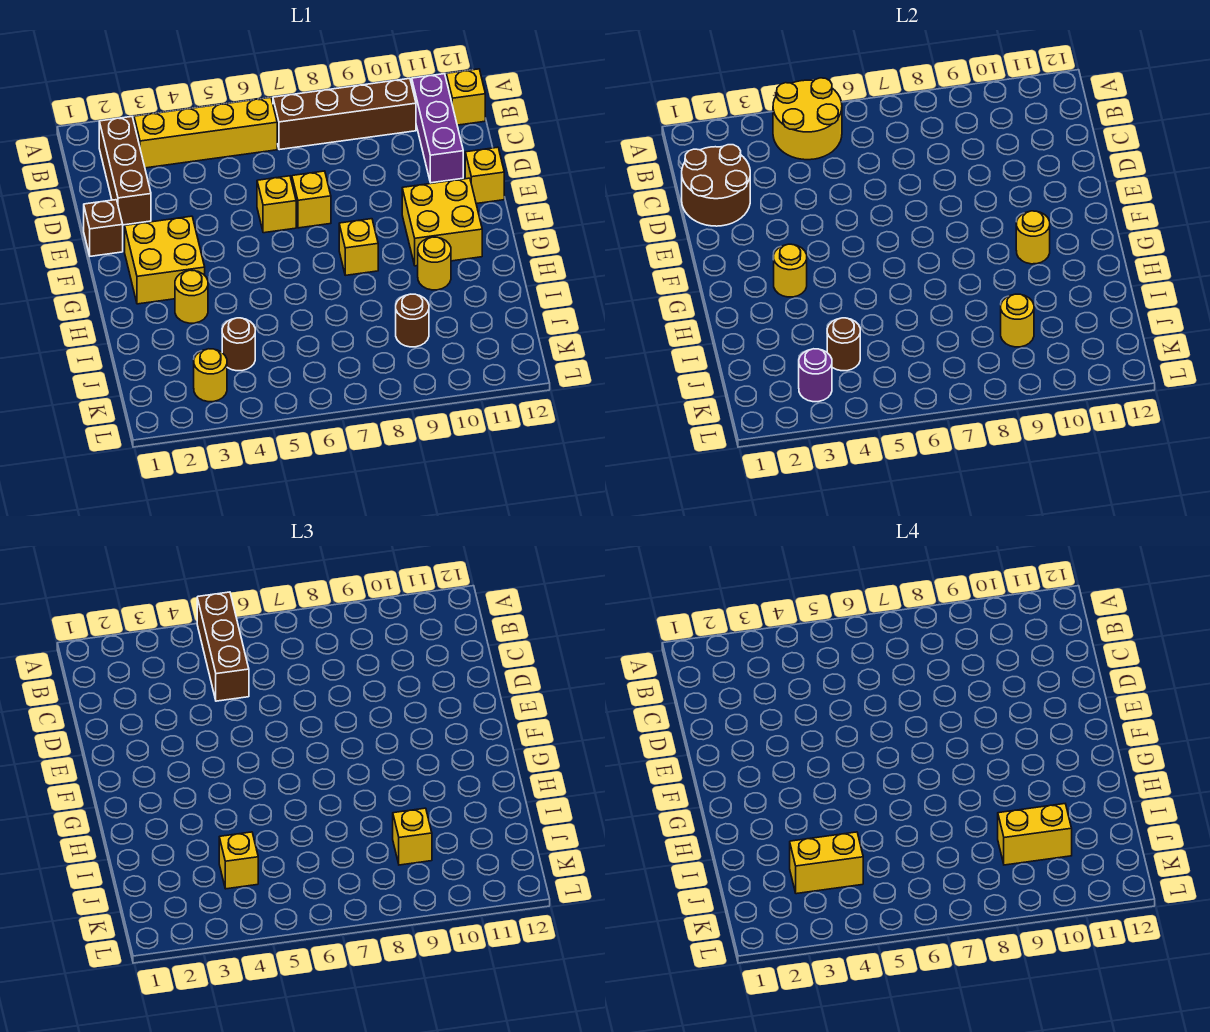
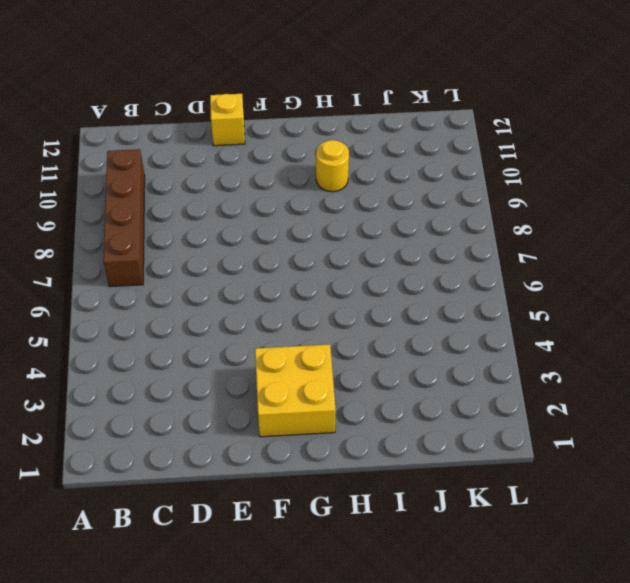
none -> brown 1x3 brick [99,117,151,225]
none -> yellow 1x4 brick [134,97,277,168]
none -> purple 1x3 brick [412,74,463,183]

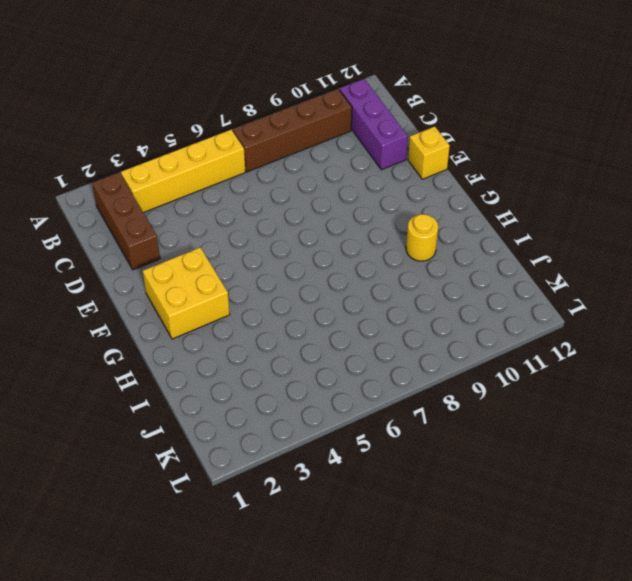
none -> yellow 1x1 brick [446,69,485,125]
none -> brown 1x1 brick [84,200,123,256]
none -> yellow 1x1 brick [257,176,296,233]

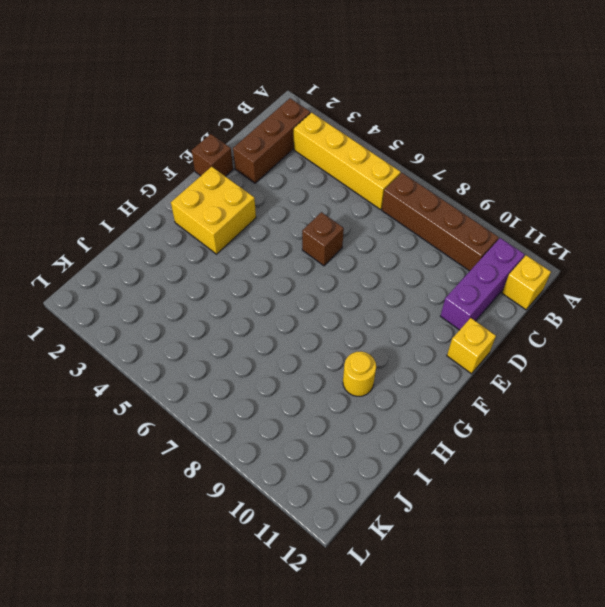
brown 1x1 brick [302,212,344,266] -> yellow 1x1 brick [257,176,296,233]
none -> yellow 1x1 brick [292,171,331,228]
none -> yellow 2x2 brick [402,178,482,266]
none -> yellow 1x1 brick [339,219,378,275]

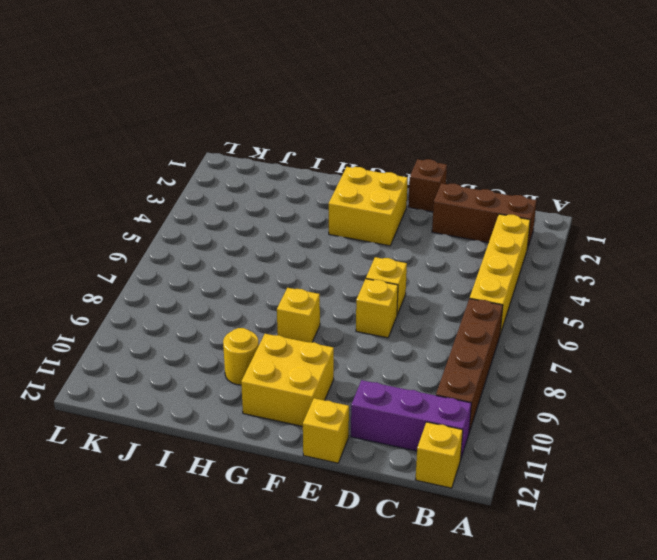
none -> yellow 1x1 round brick [175,270,208,323]
none -> brown 1x1 round brick [222,318,255,371]
none -> brown 1x1 round brick [396,294,429,347]

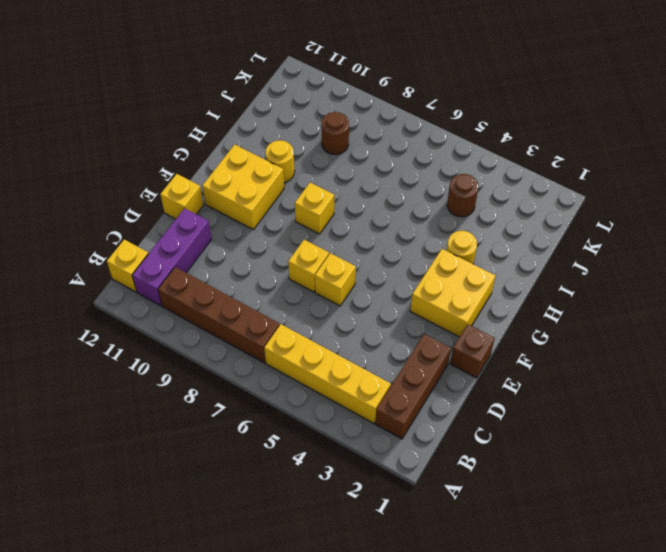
none -> yellow 1x1 round brick [194,349,227,402]
none -> yellow 2x2 round brick [773,78,842,160]
none -> brown 2x2 round brick [682,145,750,226]

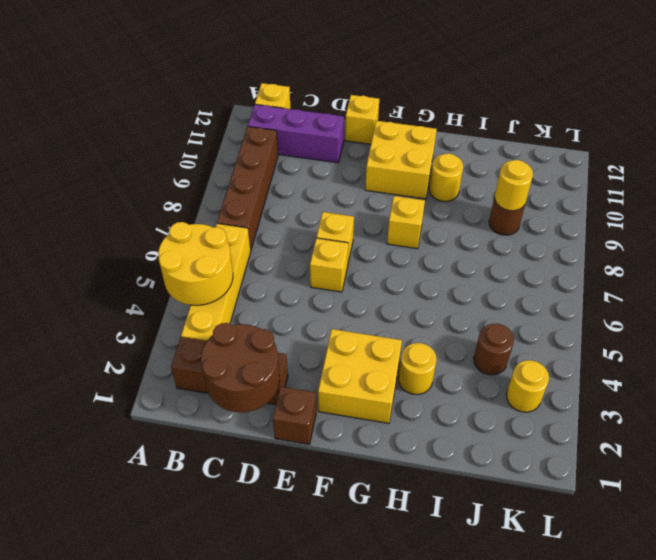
none -> yellow 1x1 round brick [773,244,807,297]
none -> yellow 1x1 round brick [1016,211,1050,264]
none -> brown 1x1 round brick [827,318,860,371]

